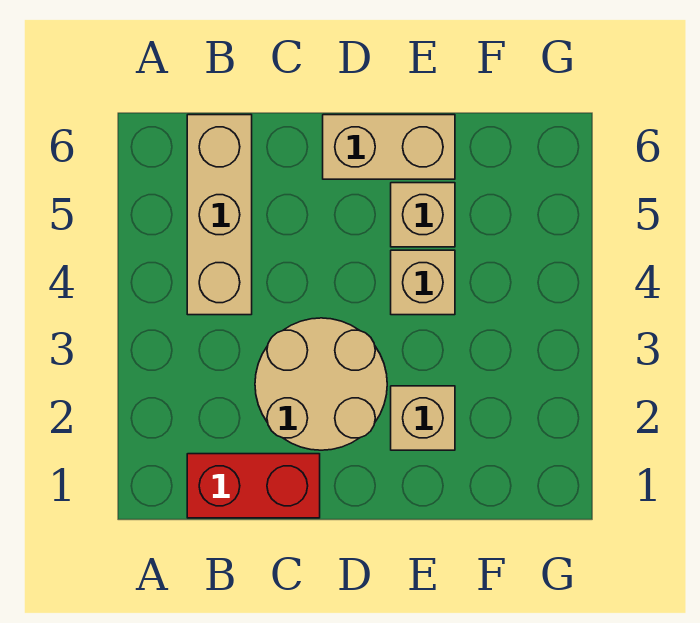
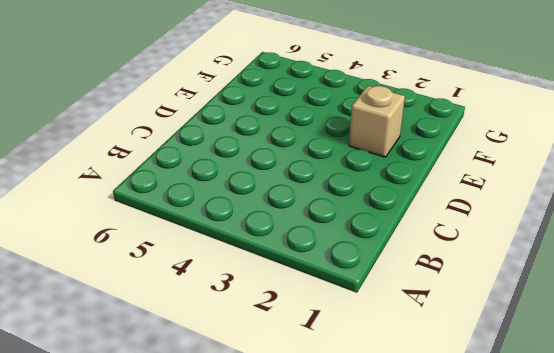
none -> red 1x2 brick [187,454,320,518]
none -> tan 1x3 brick [187,115,252,315]

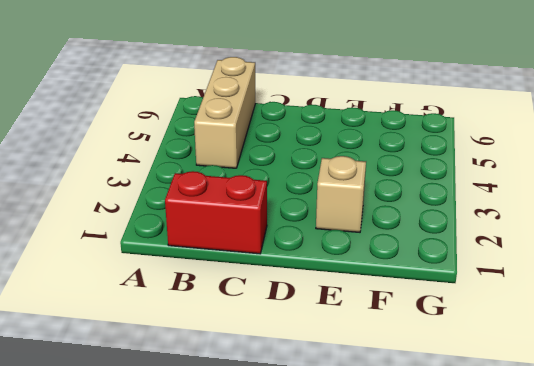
none -> tan 2x2 round brick [255,318,387,450]
none -> tan 1x2 brick [323,115,455,179]

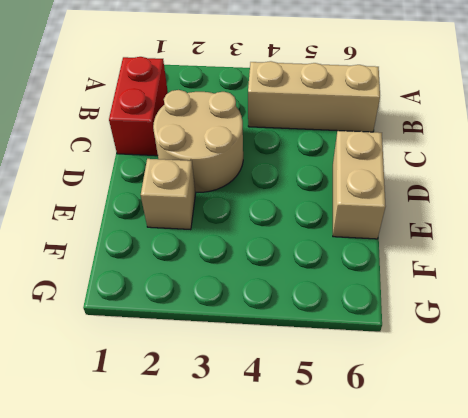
none -> tan 1x1 brick [391,250,455,315]
none -> tan 1x1 brick [391,183,455,247]

